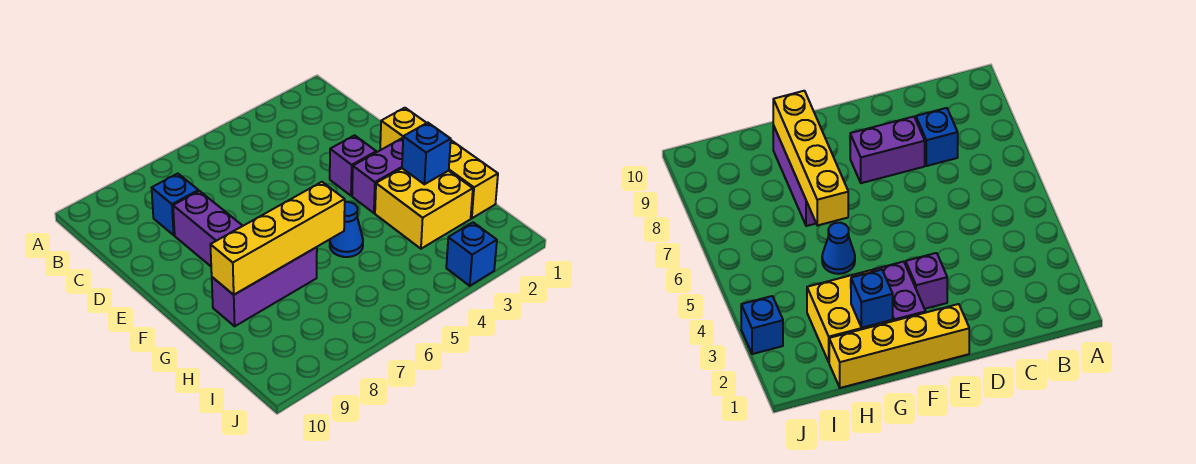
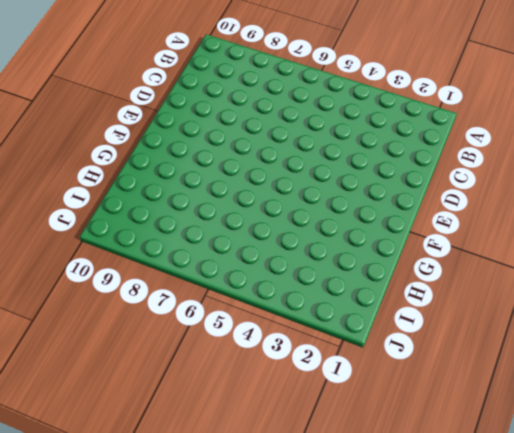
none -> blue 1x1 brick [152,174,198,235]
none -> purple 1x2 brick [173,191,242,266]

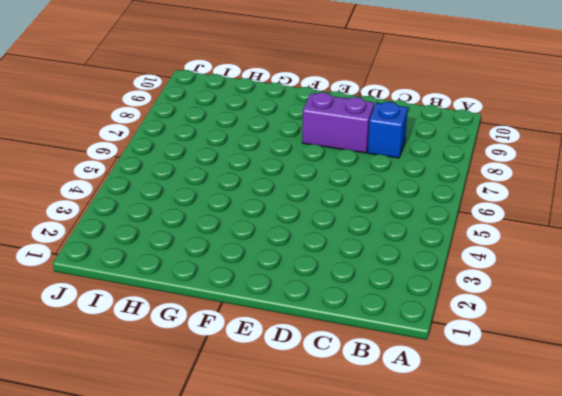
none -> yellow 1x4 brick [380,108,498,218]
none -> purple 1x1 brick [330,135,376,196]

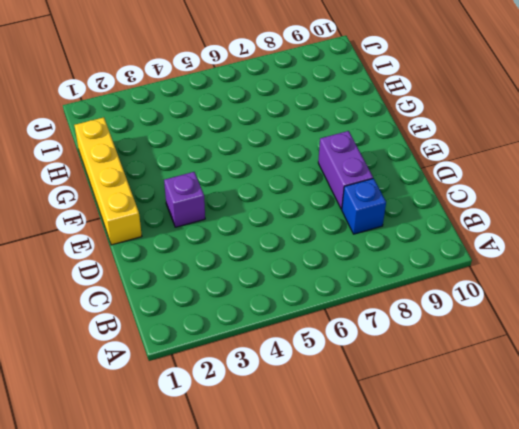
none -> purple 1x2 brick [352,138,403,213]
none -> yellow 2x2 brick [375,168,473,249]

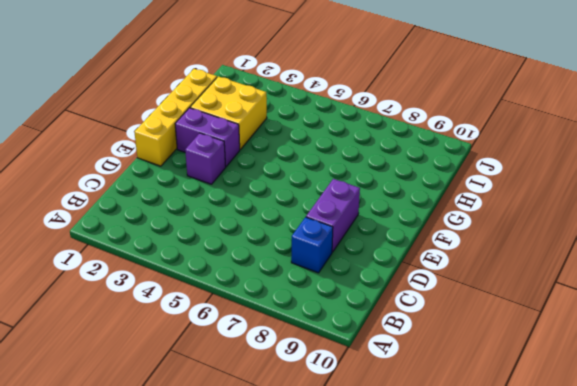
none -> blue 1x1 cone [330,202,363,257]
none -> purple 1x3 brick [212,247,317,326]

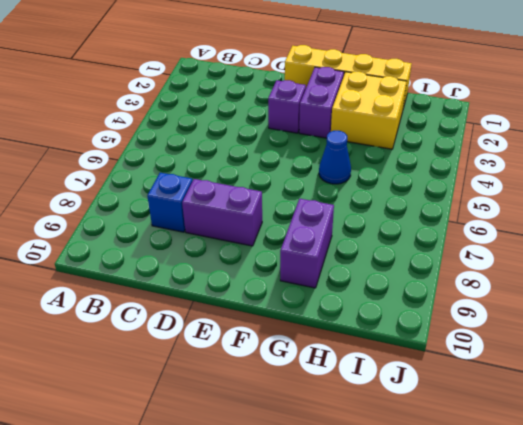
purple 1x2 brick [280,199,334,288] -> purple 1x3 brick [212,247,317,326]
none -> blue 1x1 brick [446,222,497,286]
none -> blue 1x1 brick [402,123,451,184]

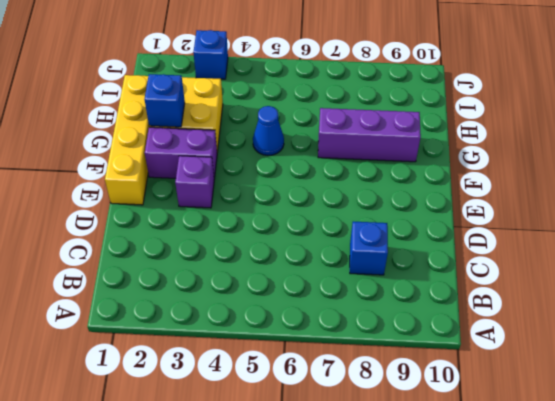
none -> purple 1x2 brick [173,191,242,266]
none -> yellow 1x4 brick [210,182,345,295]

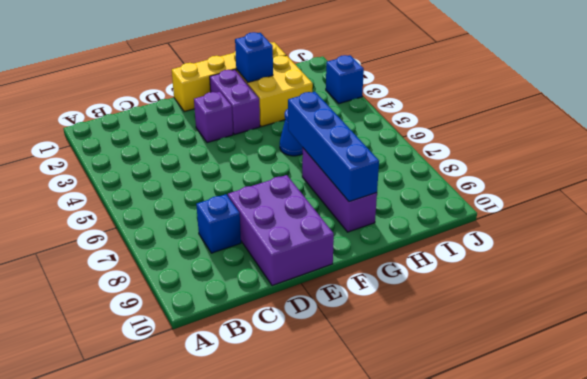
purple 2x3 brick [228,175,334,286] -> purple 1x2 brick [173,191,242,266]
blue 1x4 brick [288,92,379,202] -> yellow 1x4 brick [210,182,345,295]

